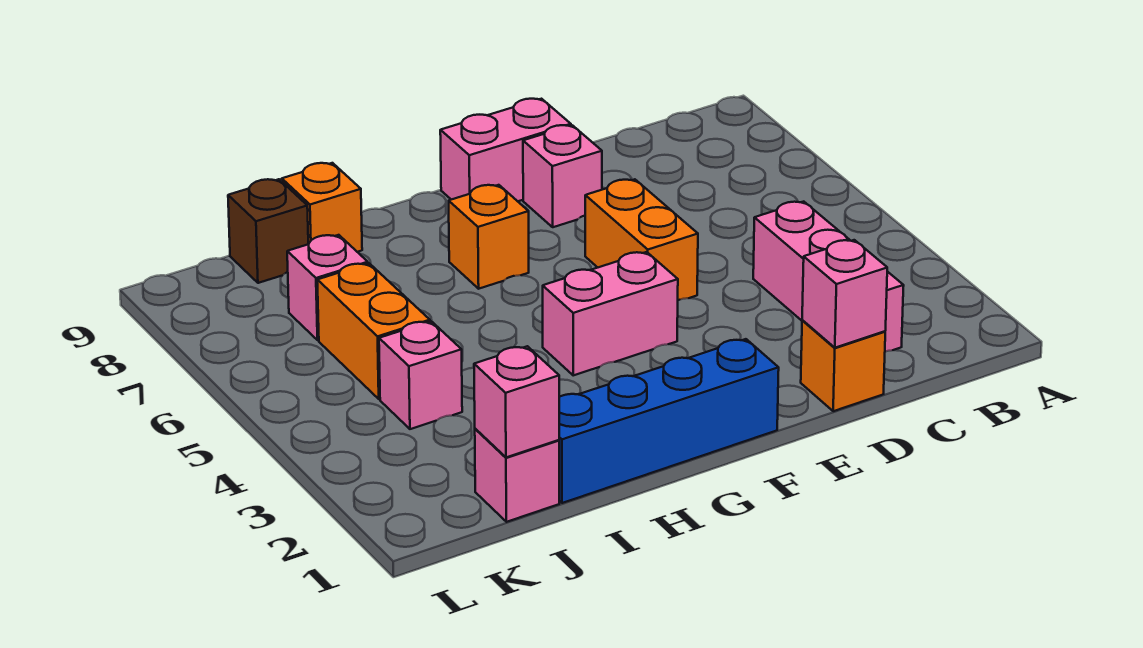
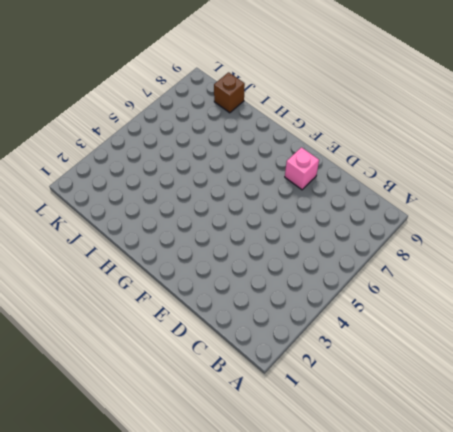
none -> pink 1x3 brick [753,202,904,352]
none -> orange 1x1 brick [801,321,885,411]
none -> orange 1x2 brick [585,179,698,300]

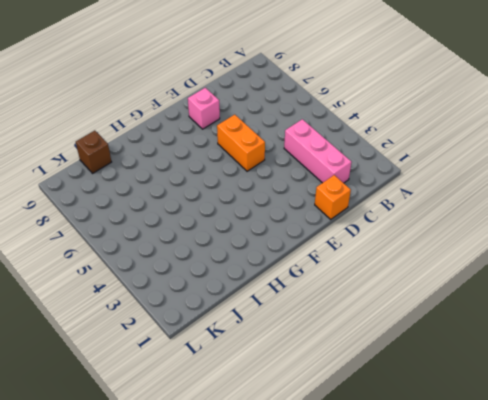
none -> pink 1x2 brick [440,99,571,201]
none -> blue 1x4 brick [559,339,779,503]
none -> pink 1x2 brick [543,252,678,375]

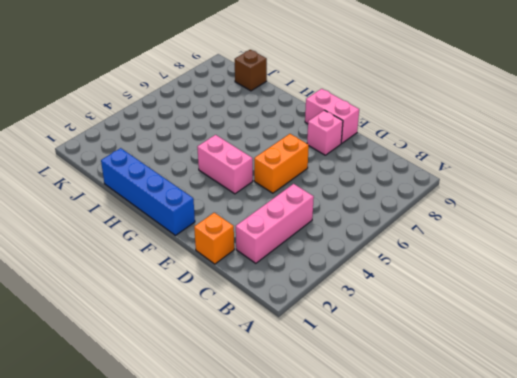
none -> orange 1x1 brick [449,185,529,289]
none -> orange 1x1 brick [282,163,362,252]
none -> pink 1x1 brick [475,429,559,522]

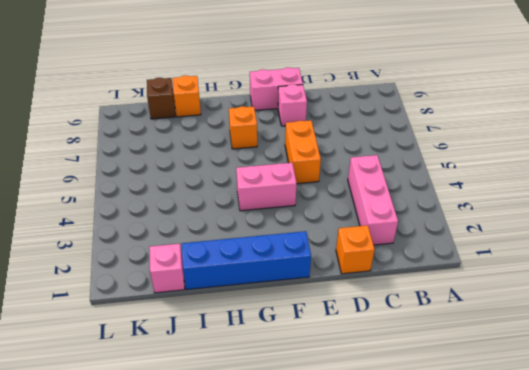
none -> pink 1x1 brick [379,321,462,429]
none -> orange 1x2 brick [317,263,430,399]
none -> pink 1x1 brick [287,235,368,340]

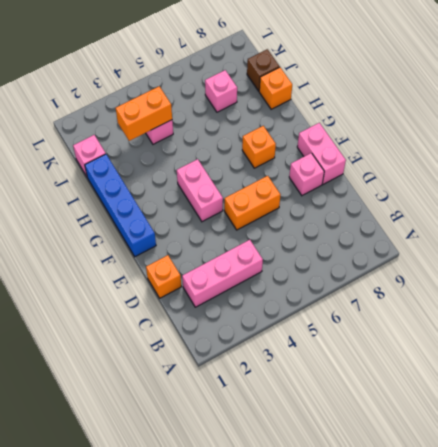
orange 1x2 brick [116,86,172,141] -> orange 1x2 brick moved to [317,263,430,399]
none -> pink 1x1 brick [802,240,887,348]
none -> pink 1x1 brick [474,346,559,457]

